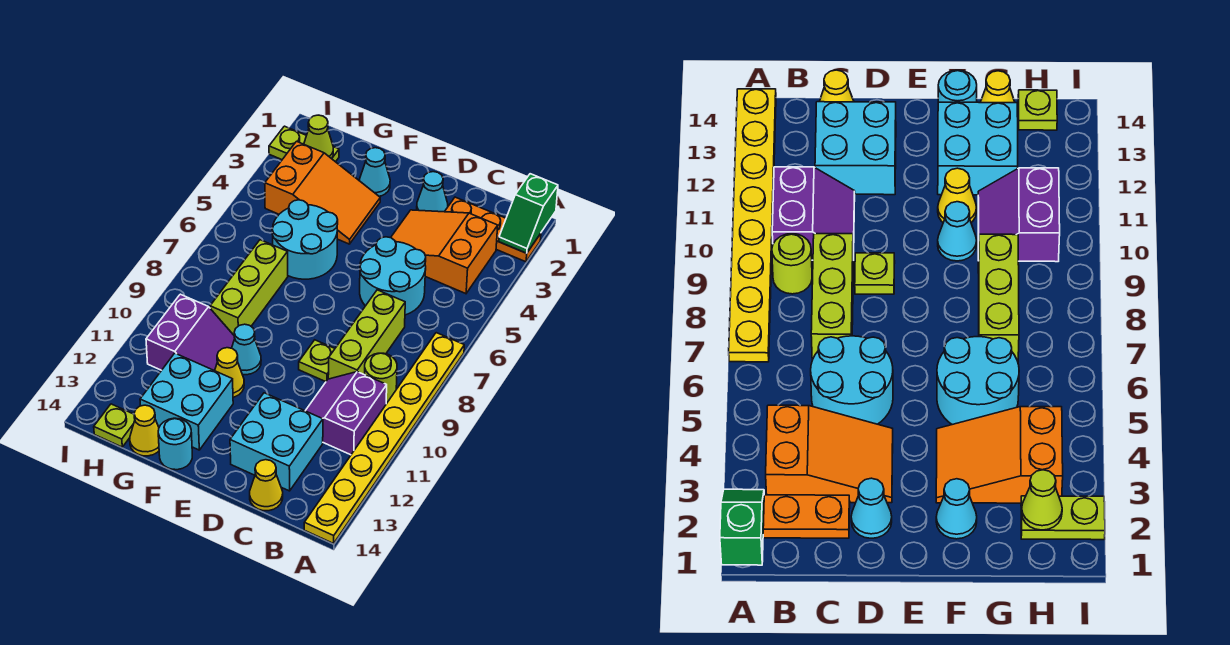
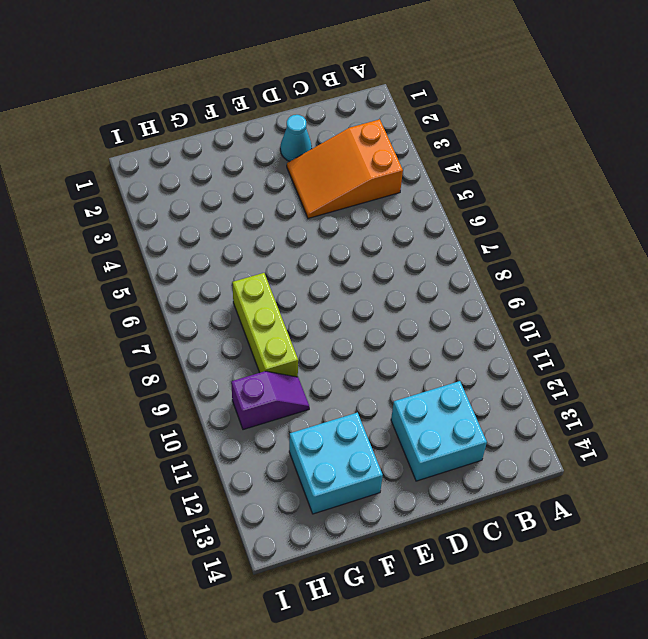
purple 1x2 slope [231,371,309,430] -> purple 2x2 slope [146,294,235,371]
none -> orange 1x3 plate [445,197,541,262]
none -> yellow 1x8 plate [304,333,464,543]
none -> lime 1x1 round brick [365,353,397,403]

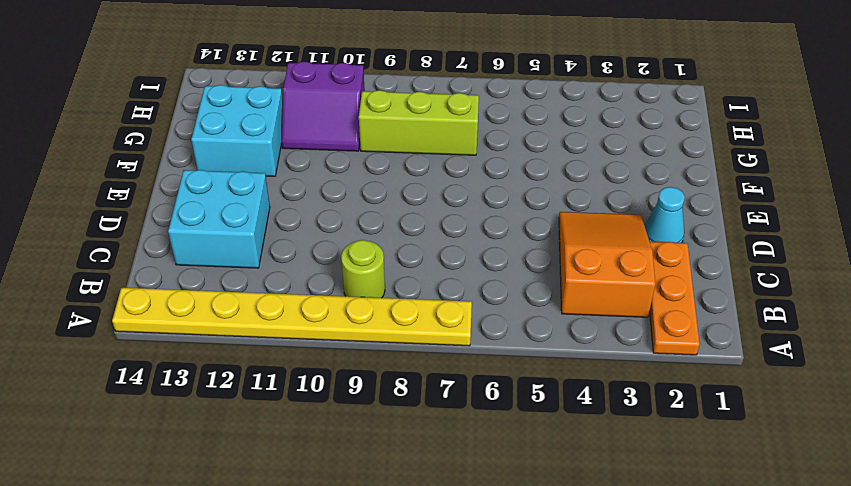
none -> purple 2x2 slope [306,372,387,455]
none -> cyan 2x2 round brick [360,237,426,315]
none -> lime 1x3 brick [328,290,405,379]

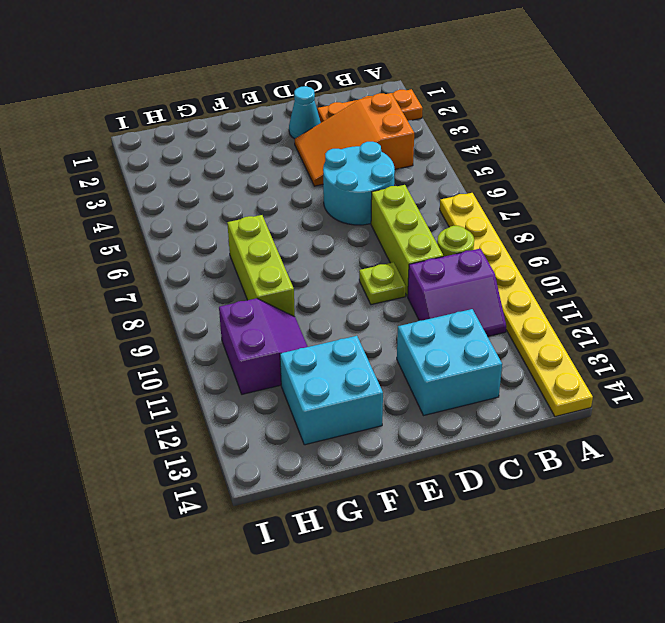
purple 2x2 slope [408,249,506,337] -> purple 2x2 slope turned to [306,372,387,455]
none -> yellow 1x1 cone [250,460,283,511]
none -> cyan 1x1 cone [360,148,390,196]
none -> orange 2x3 slope [265,141,380,244]

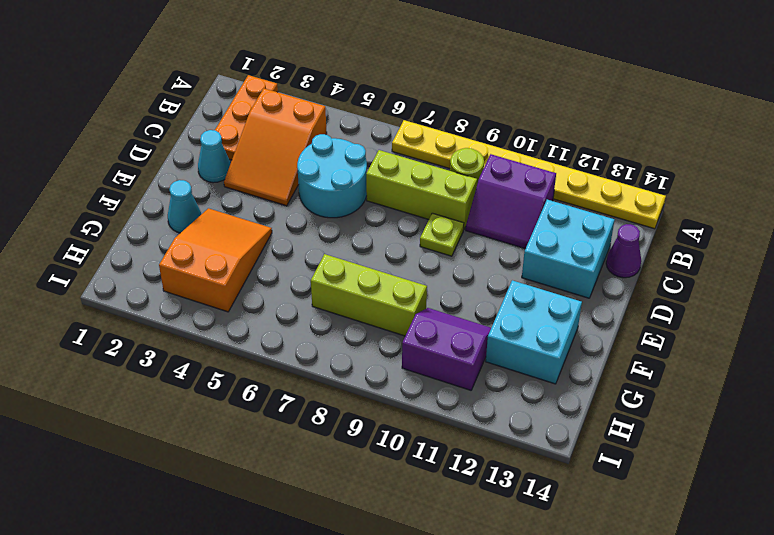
purple 1x1 cone [606,224,641,278] -> yellow 1x1 cone [250,460,283,511]
none -> cyan 2x2 round brick [272,200,338,279]
none -> cyan 1x1 cone [232,324,261,375]
none -> yellow 1x1 cone [215,348,244,397]

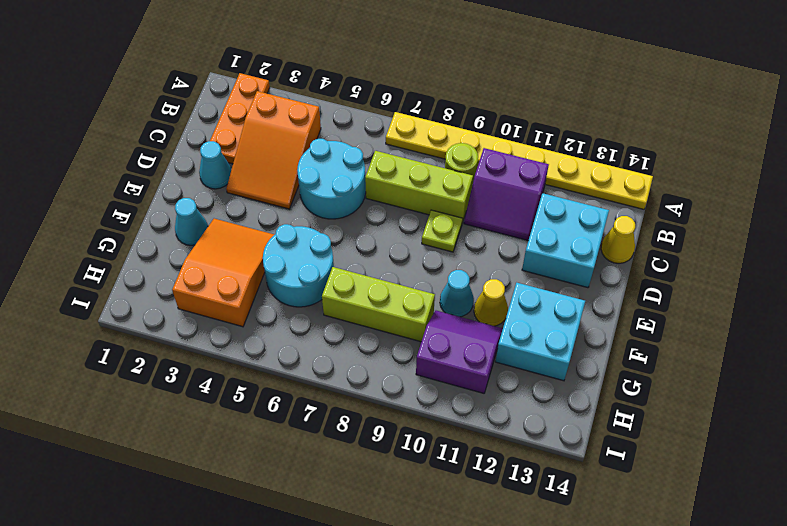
none -> cyan 1x1 round brick [158,418,192,470]
none -> yellow 1x1 cone [130,405,159,456]
none -> lime 1x2 plate [269,126,339,162]

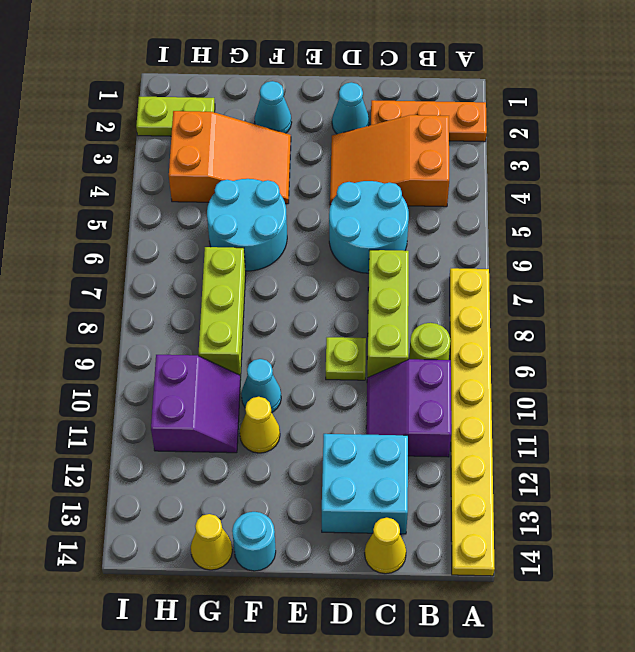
none -> cyan 2x2 brick [140,353,233,450]
none -> lime 1x1 plate [94,404,135,447]
none -> green 1x2 slope [499,174,558,253]

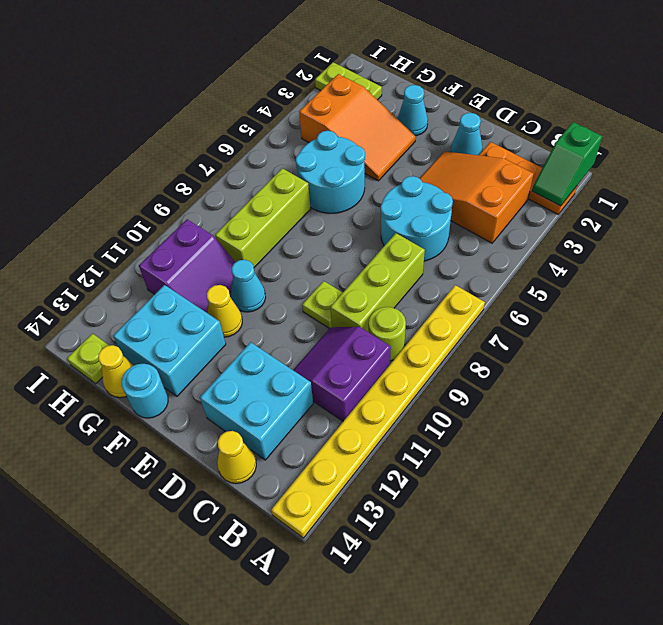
none -> lime 1x1 cone [304,115,333,159]

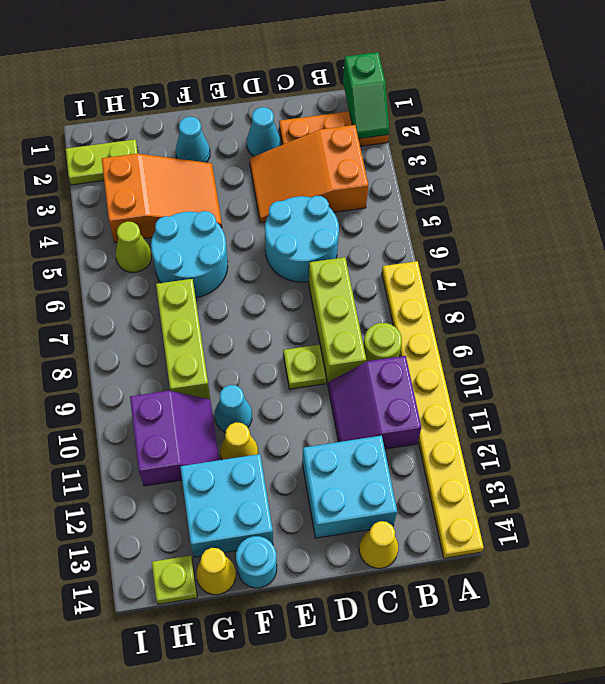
lime 1x1 cone [115,221,151,272] -> lime 1x1 cone moved to [304,115,333,159]

